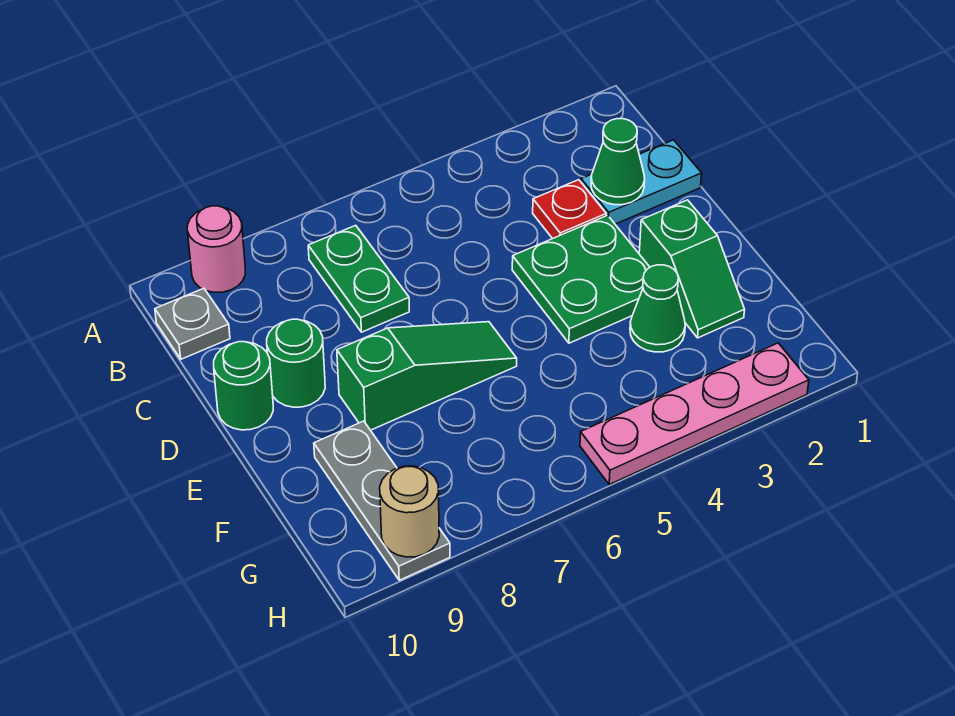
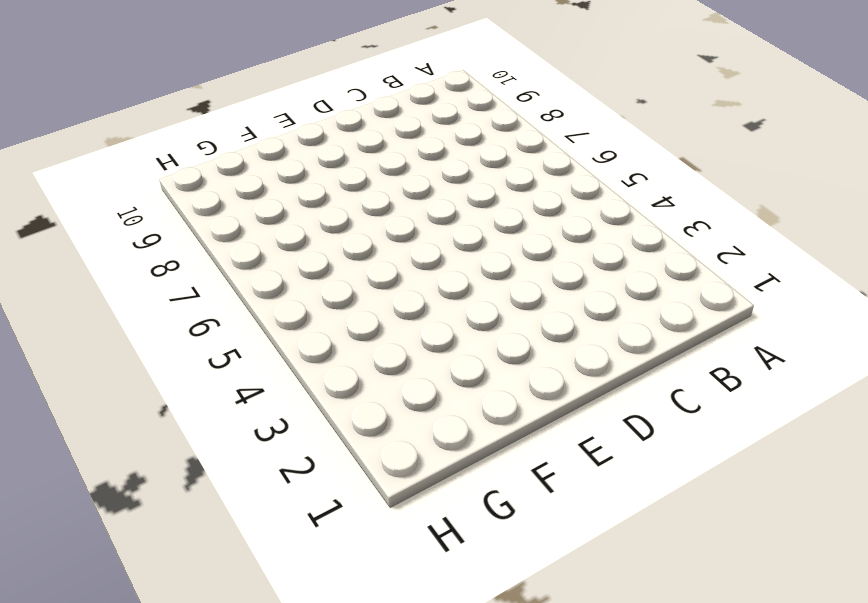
none -> pink 1x1 round brick [187,206,245,292]
none -> green 1x2 plate [308,225,409,332]
none -> grey 1x1 plate [155,288,230,359]

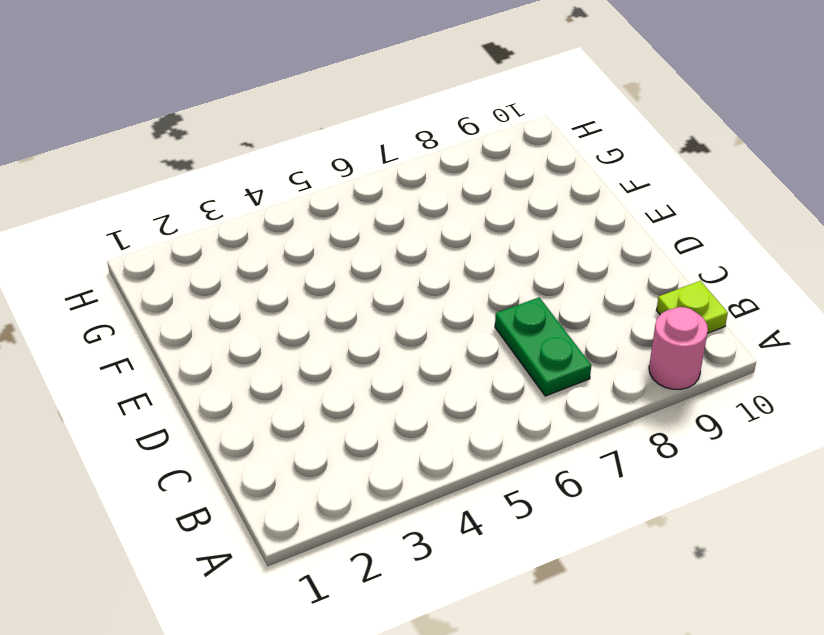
lime 1x1 plate [656,281,728,333] -> grey 1x1 plate [155,288,230,359]
none -> cyan 1x2 plate [581,140,702,224]
none -> red 1x1 plate [533,180,606,239]
none -> green 2x2 plate [512,215,650,343]

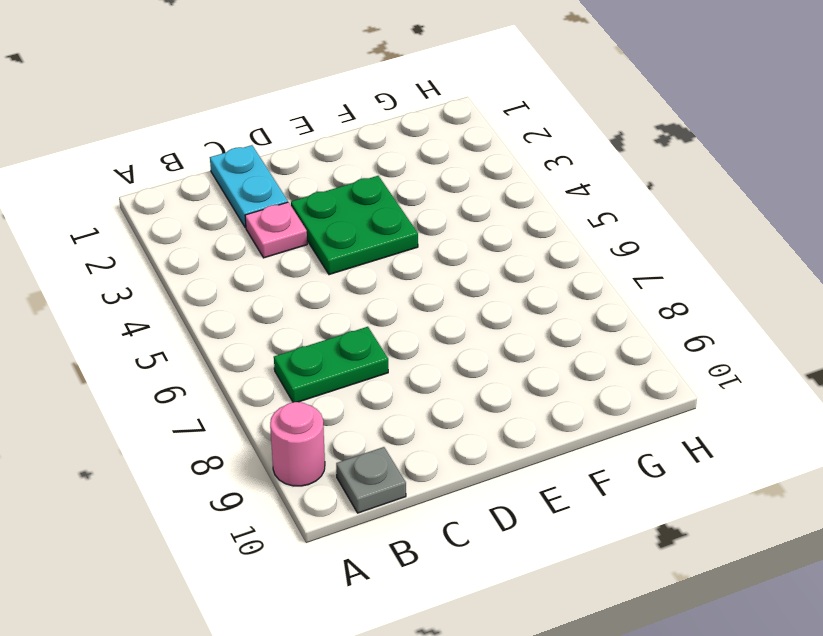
pink 1x1 plate [245,202,307,258] -> red 1x1 plate [533,180,606,239]
none -> green 1x1 round brick [267,319,325,407]
none -> green 1x1 round brick [214,342,273,430]
none -> green 1x2 slope [639,200,745,338]

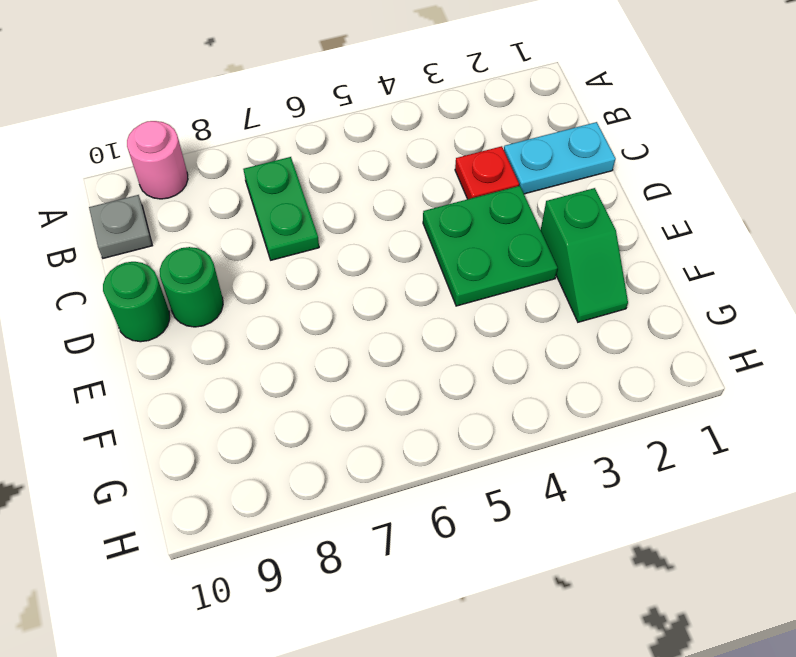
none -> green 1x3 slope [337,322,517,430]
none -> green 1x1 cone [630,265,685,352]
none -> grey 1x3 plate [314,421,450,580]

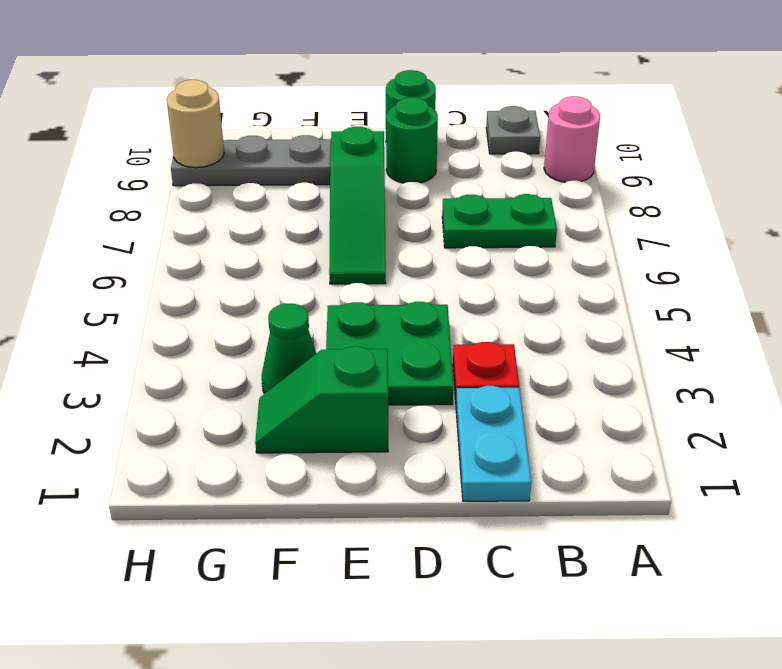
none -> pink 1x4 plate [580,343,809,484]
none -> green 1x1 cone [591,119,645,205]

